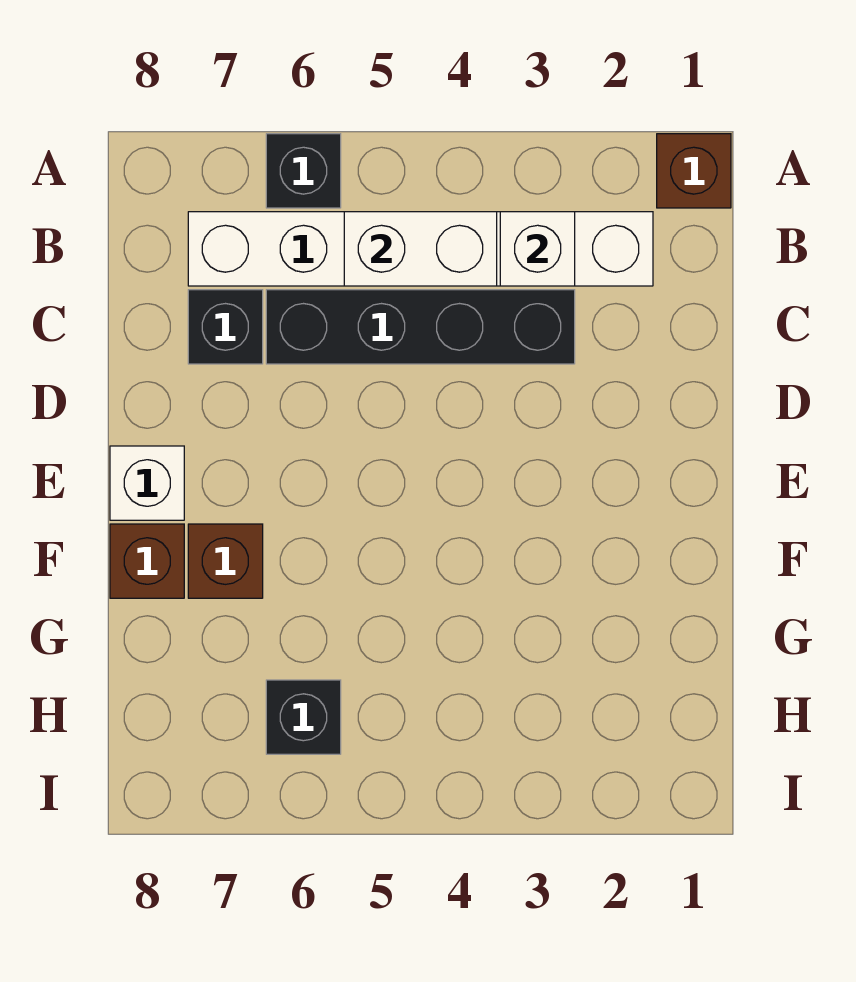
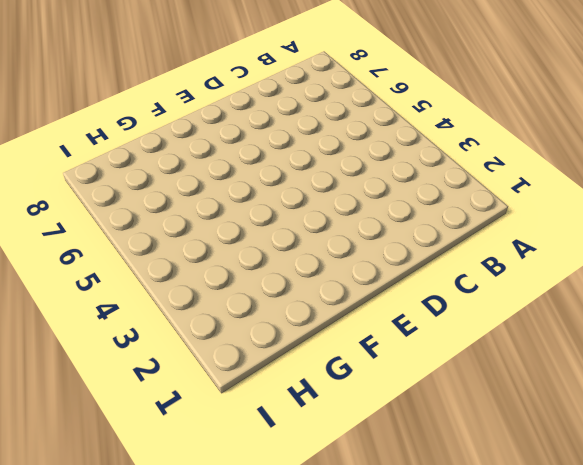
none -> brown 1x1 brick [657,134,731,208]
none -> black 1x1 brick [266,134,341,208]

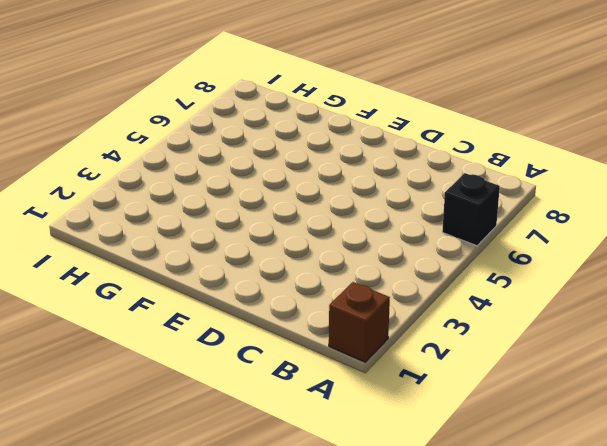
none -> white 1x6 brick [188,212,653,286]
none -> black 1x4 brick [266,290,575,364]

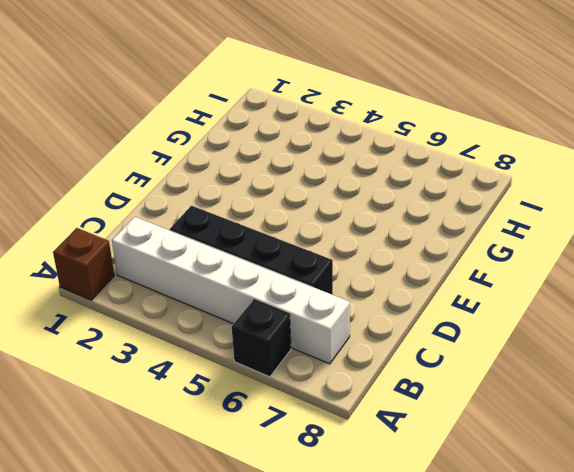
none -> black 1x1 brick [188,290,263,364]
none -> white 1x1 brick [110,446,184,520]

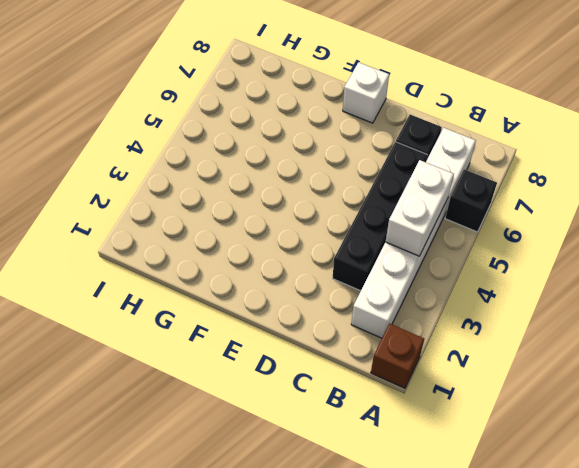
none -> brown 1x1 brick [188,524,263,598]
none -> brown 1x1 brick [110,524,184,598]

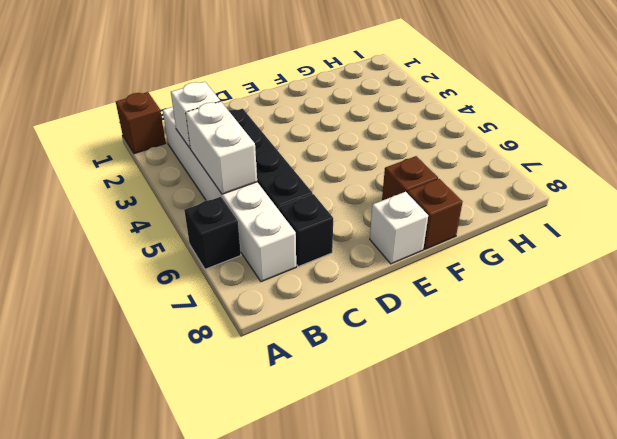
none -> black 1x1 brick [266,680,341,754]

